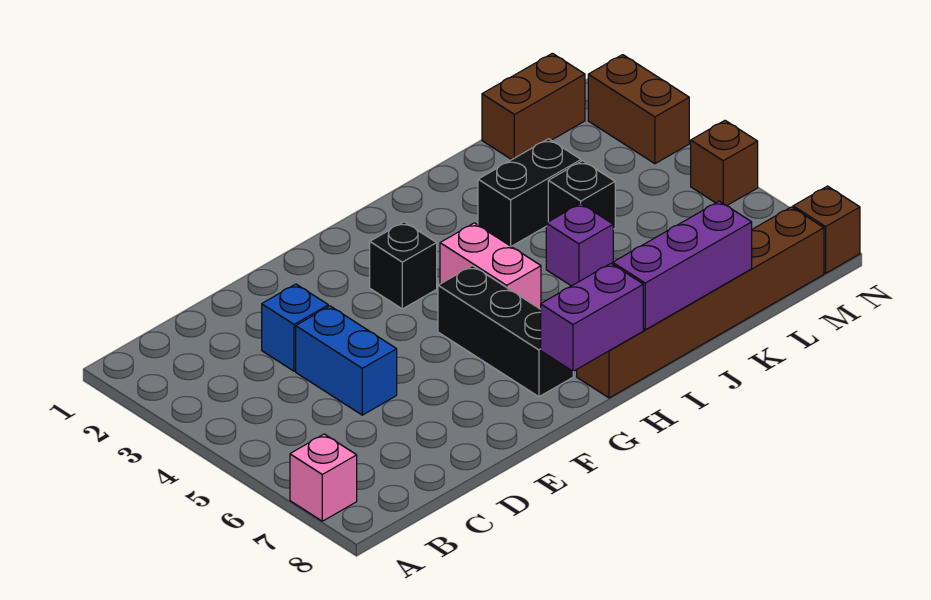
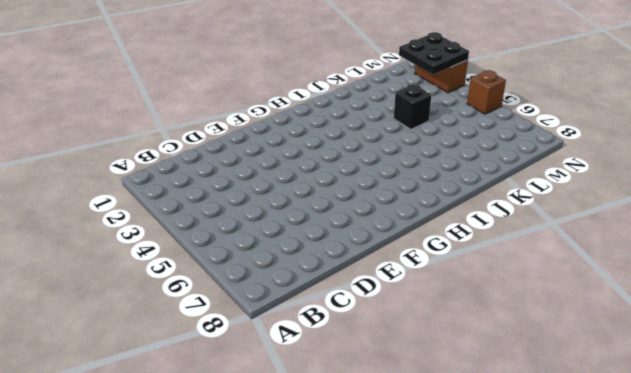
black 2x2 plate [399,32,469,75] -> none
none -> pink 1x1 brick [290,434,357,521]
none -> blue 1x1 brick [262,284,328,371]
none -> blue 1x2 brick [296,306,397,415]

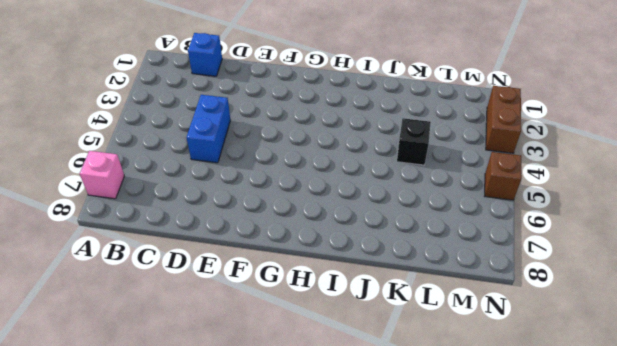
blue 1x1 brick [188,33,222,76] -> blue 1x1 brick moved to [262,284,328,371]
none -> black 1x1 brick [370,222,437,309]
none -> black 1x3 brick [438,266,573,397]
none -> pink 1x2 brick [440,223,541,309]

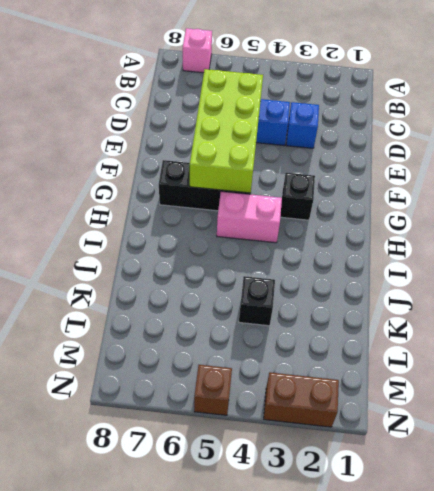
lime 2x4 brick [190,69,263,193] -> none
none -> brown 1x6 brick [577,207,824,398]
none -> black 1x2 brick [478,139,581,246]
none -> purple 1x1 brick [546,203,613,286]

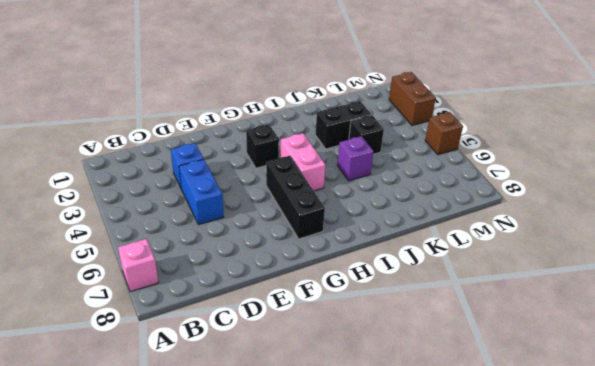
none -> brown 1x6 brick [577,207,824,398]
none -> brown 1x2 brick [482,53,585,160]
none -> brown 1x1 brick [793,186,860,273]

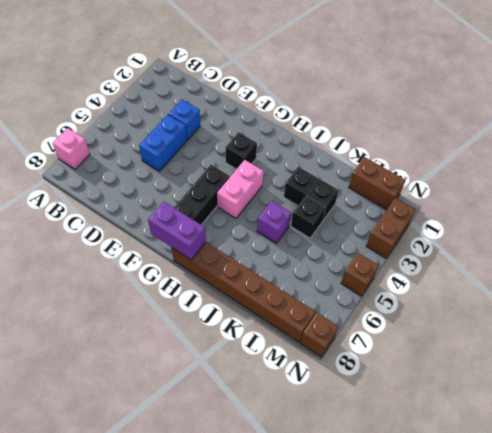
none -> purple 1x3 brick [613,201,752,330]

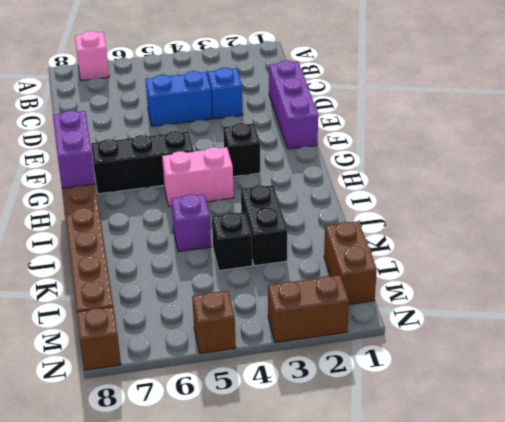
purple 1x3 brick [269,60,318,149] -> purple 1x3 brick moved to [613,201,752,330]

